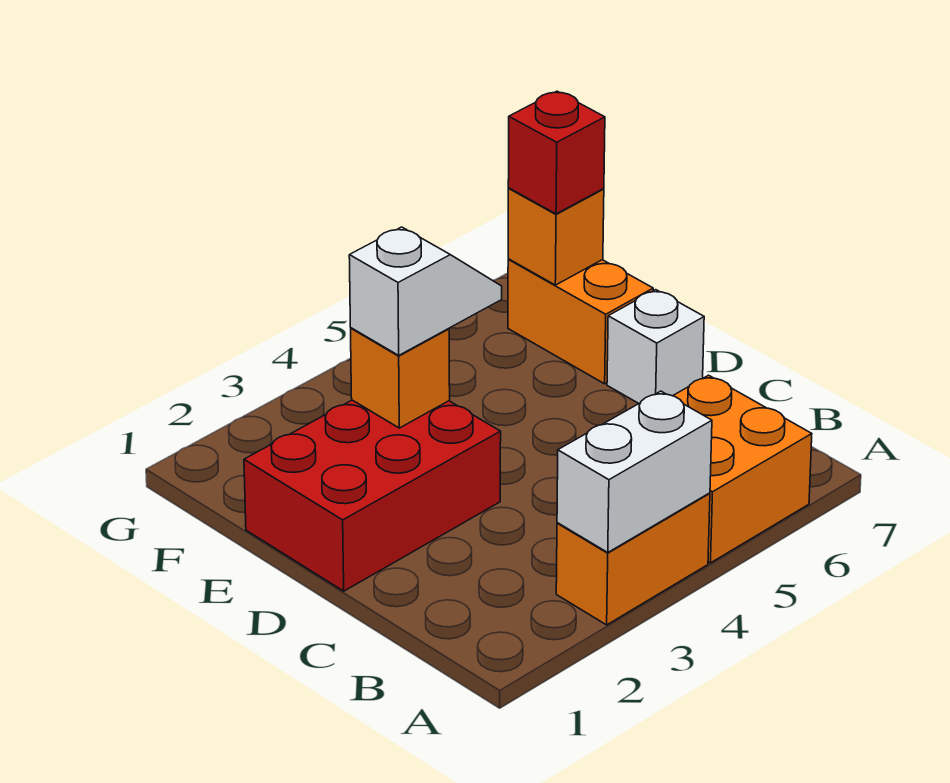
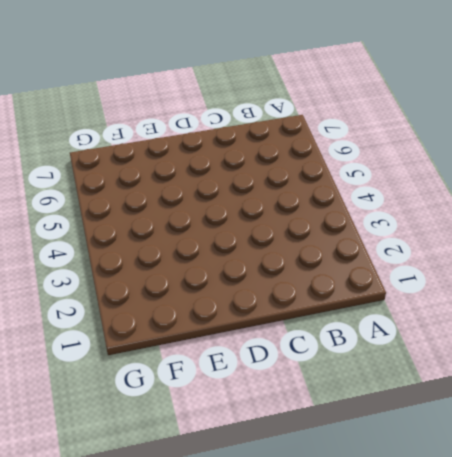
none -> orange 1x2 brick [556,493,710,625]
none -> orange 2x2 brick [673,375,812,563]

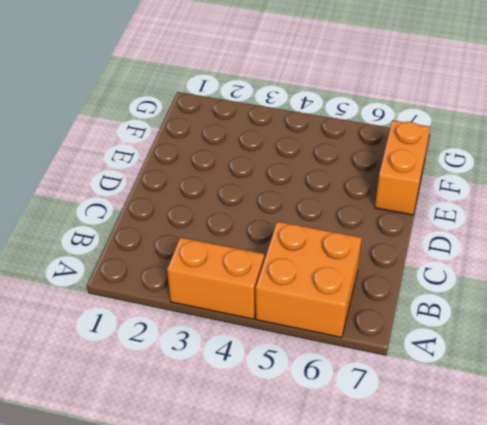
none -> red 2x3 brick [244,400,501,591]
none -> white 1x1 brick [607,290,704,404]

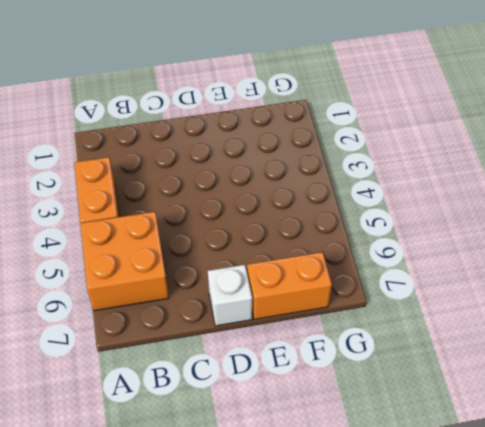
none -> red 2x3 brick [244,400,501,591]
none -> white 1x2 brick [557,391,712,552]

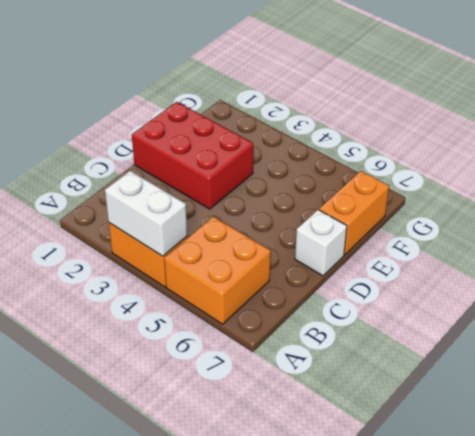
none -> orange 1x1 brick [351,328,450,428]
none -> orange 1x1 brick [508,188,604,285]

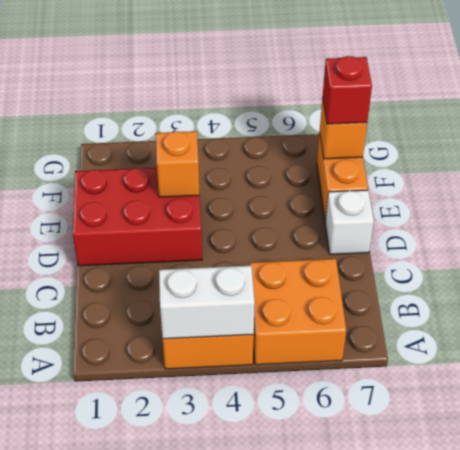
none -> white 1x2 slope [349,227,502,355]

